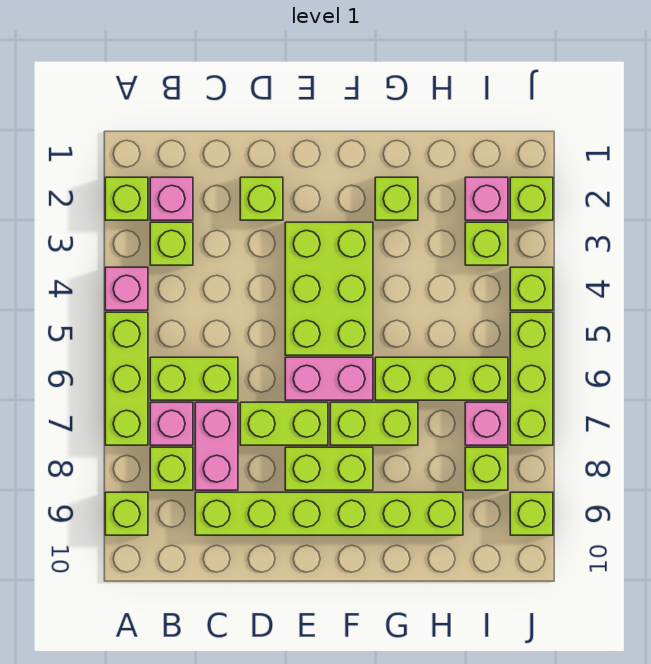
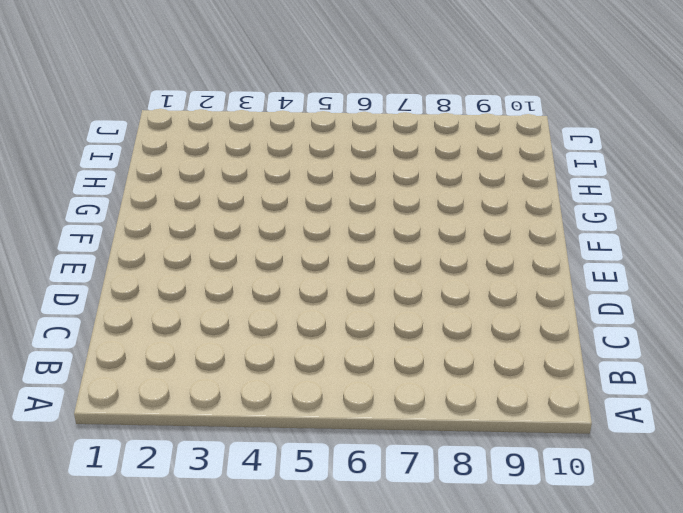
none -> lime 1x1 brick [105,177,148,220]
none -> pink 1x1 brick [105,267,148,310]
none -> lime 1x3 brick [105,312,148,445]

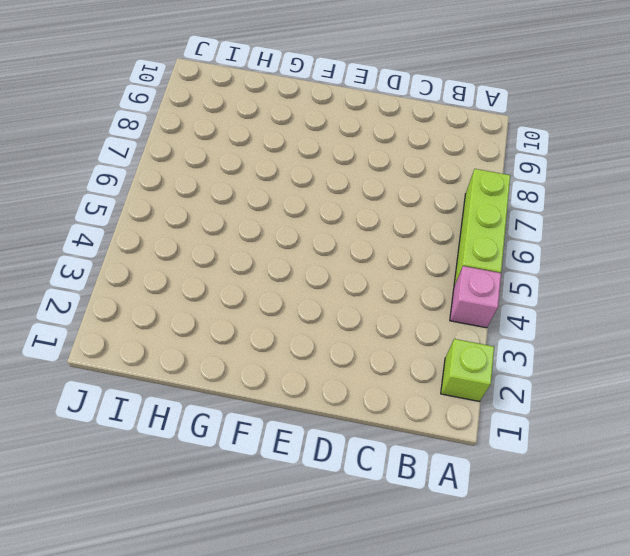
none -> lime 1x1 brick [105,492,148,535]
none -> pink 1x1 brick [150,177,193,220]
none -> lime 1x1 brick [150,222,193,265]

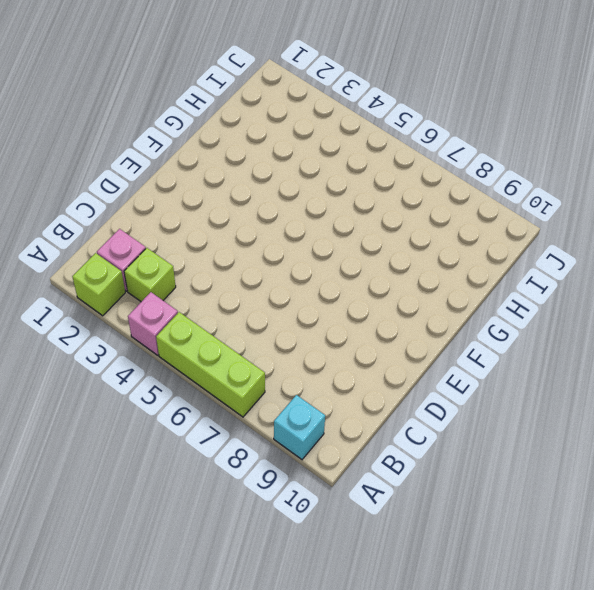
cyan 1x1 brick [274,395,325,459] -> lime 1x1 brick [105,492,148,535]
none -> lime 1x2 brick [150,357,238,400]
none -> pink 1x1 brick [150,402,193,445]
none -> lime 1x1 brick [150,447,193,490]

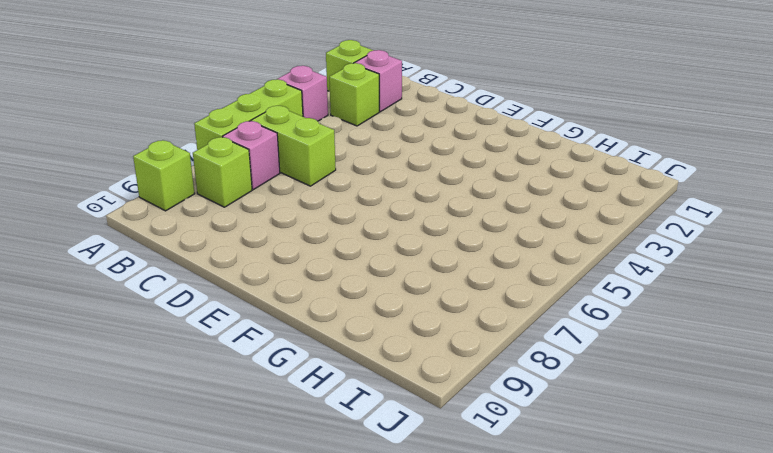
none -> pink 1x2 brick [195,402,238,490]
none -> lime 1x6 brick [195,492,463,535]
none -> lime 1x1 brick [240,177,283,220]

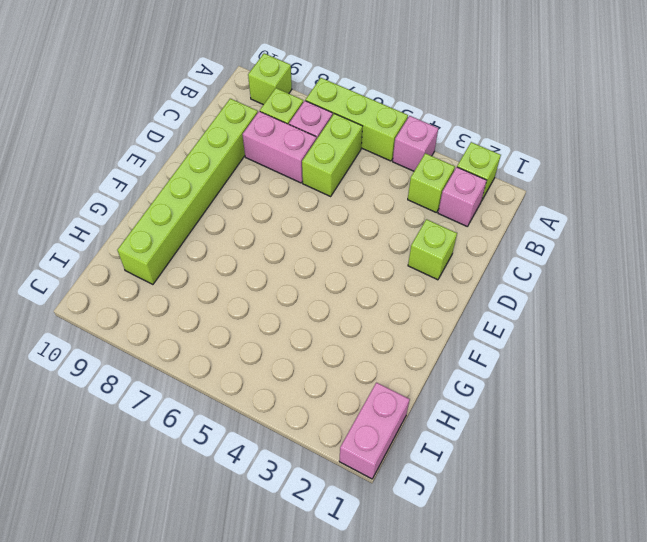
pink 1x2 brick [339,383,410,479] -> pink 1x2 brick moved to [285,357,373,400]
none -> lime 1x2 brick [240,402,328,445]
none -> lime 2x3 brick [285,222,373,355]
none -> lime 1x2 brick [285,447,373,490]

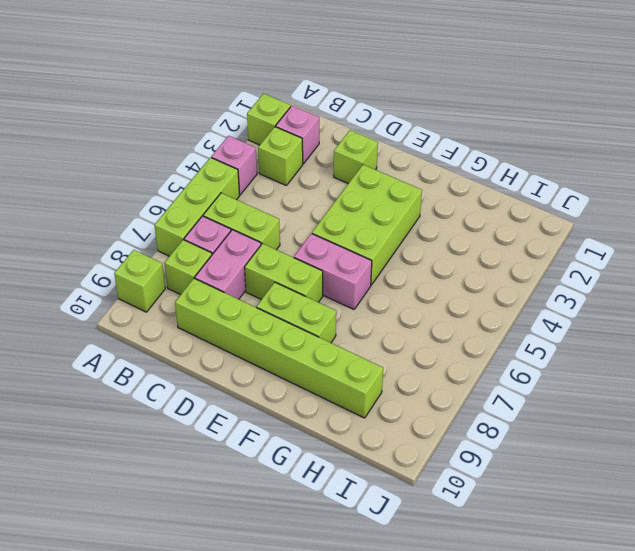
none -> lime 1x2 brick [330,402,418,445]
none -> lime 1x1 brick [375,177,418,220]
none -> lime 1x3 brick [375,357,508,400]

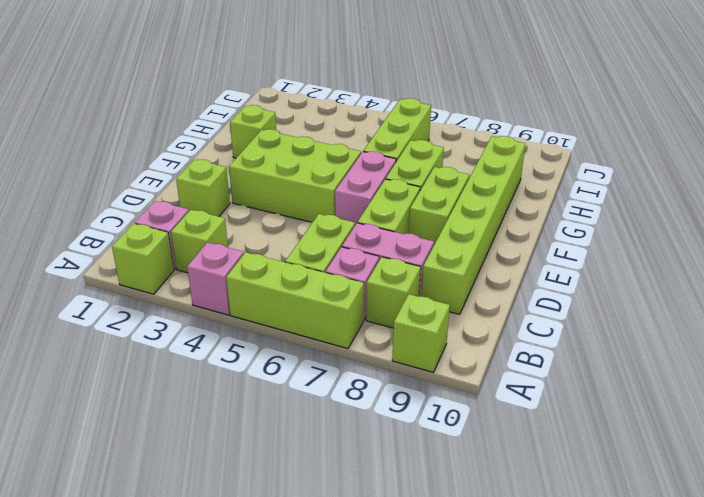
none -> pink 1x1 brick [465,177,508,220]
none -> lime 1x1 brick [465,222,508,265]
none -> pink 1x1 brick [465,402,508,445]

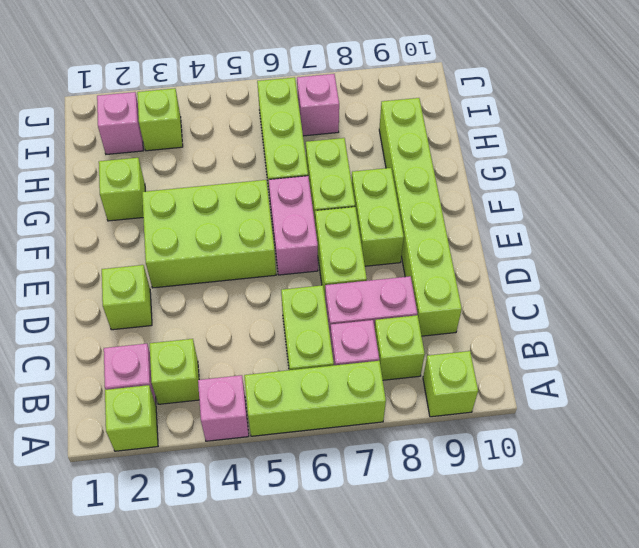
none -> lime 1x1 brick [465,447,508,490]
none -> lime 1x1 brick [510,177,553,220]
none -> lime 1x1 brick [510,267,553,310]

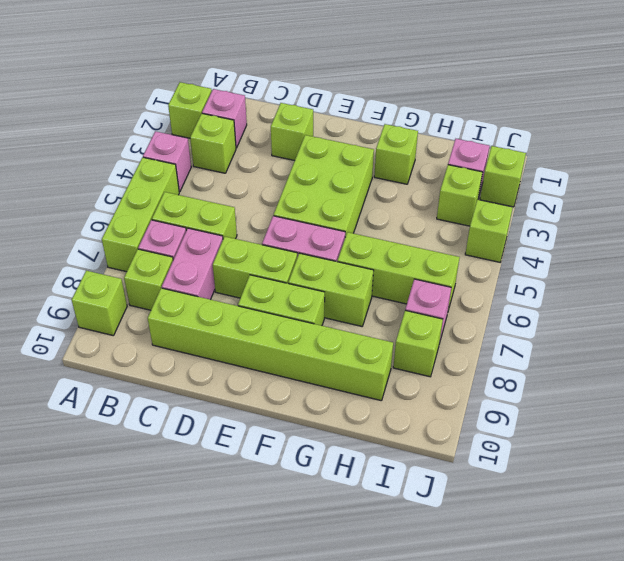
none -> lime 1x3 brick [510,312,553,445]
none -> lime 1x1 brick [510,492,553,535]

